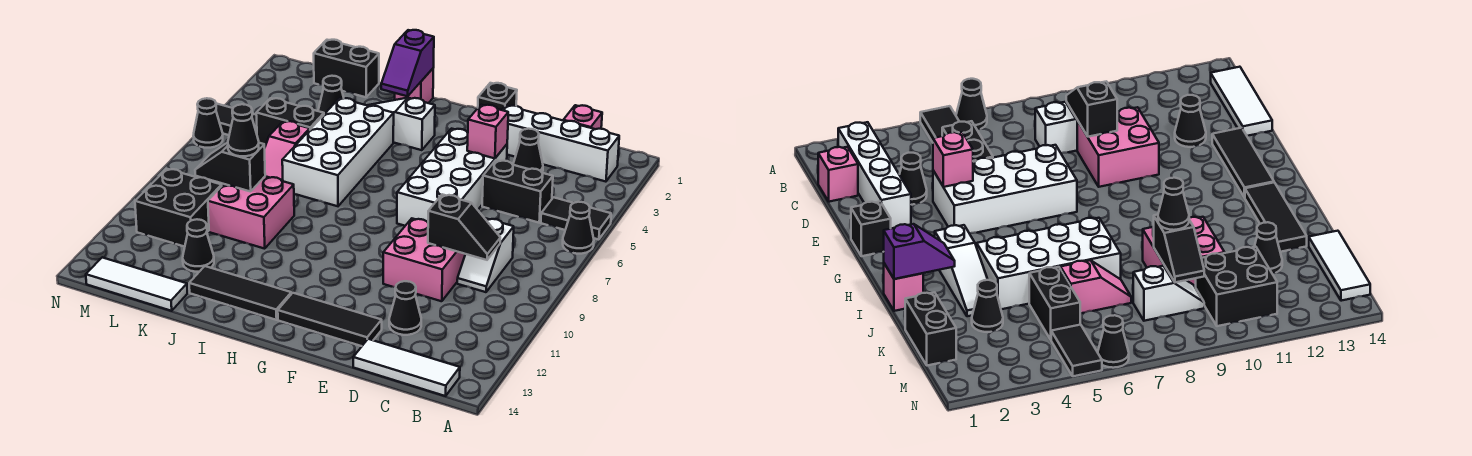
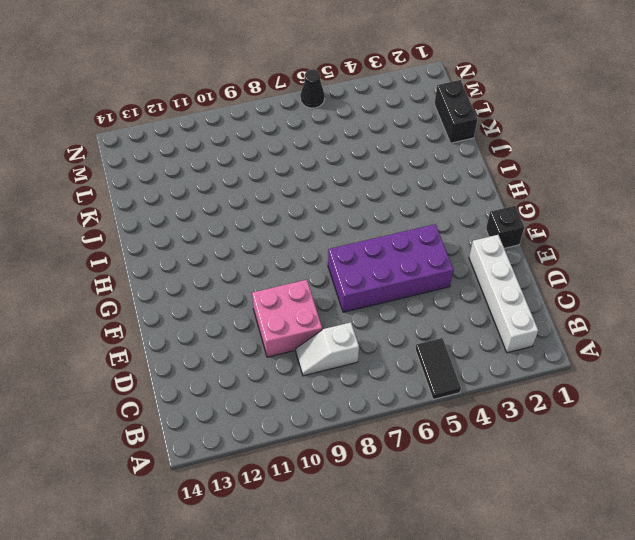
purple 2x4 brick [328,224,453,312] -> white 2x4 brick [397,129,507,226]
none -> black 1x1 cone [563,202,594,254]
none -> white 1x3 tile [353,339,460,396]
none -> pink 1x1 brick [563,105,602,129]
none -> black 1x2 brick [482,160,553,223]

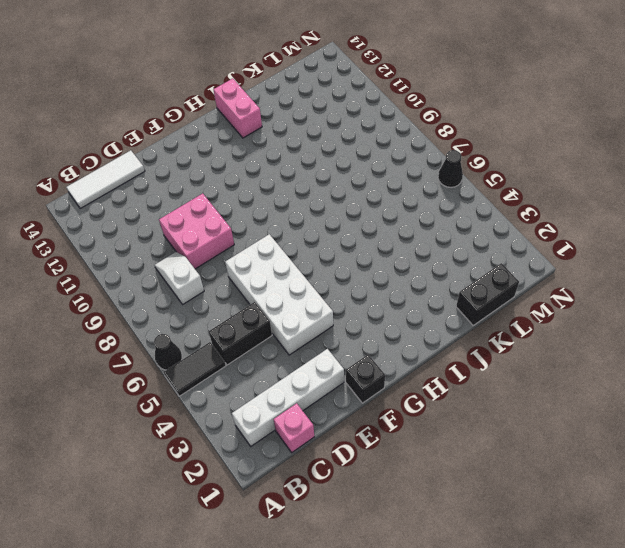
pink 1x2 brick [213,78,262,138] -> black 1x3 tile [189,266,291,320]
none -> black 1x1 cone [513,129,543,172]
none -> black 1x1 cone [389,281,421,335]
none -> black 1x3 tile [278,293,382,346]
none -> white 1x3 slope [367,98,435,150]

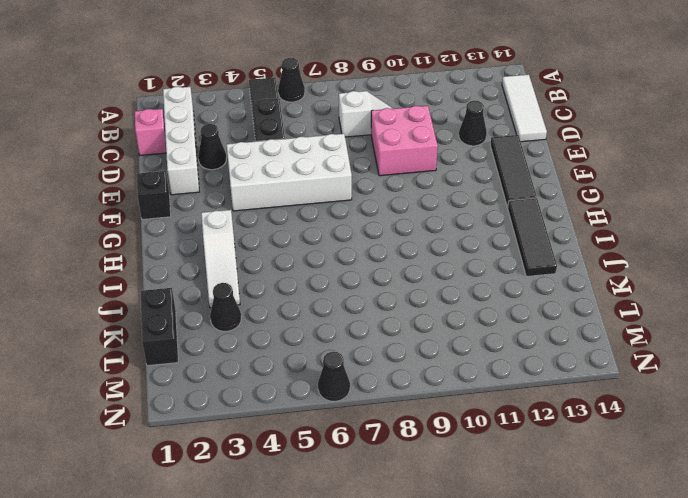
none -> pink 1x1 brick [395,69,433,103]
none -> white 2x4 brick [282,98,394,206]
none -> pink 2x2 brick [208,176,294,249]
none -> black 1x2 brick [256,98,324,145]

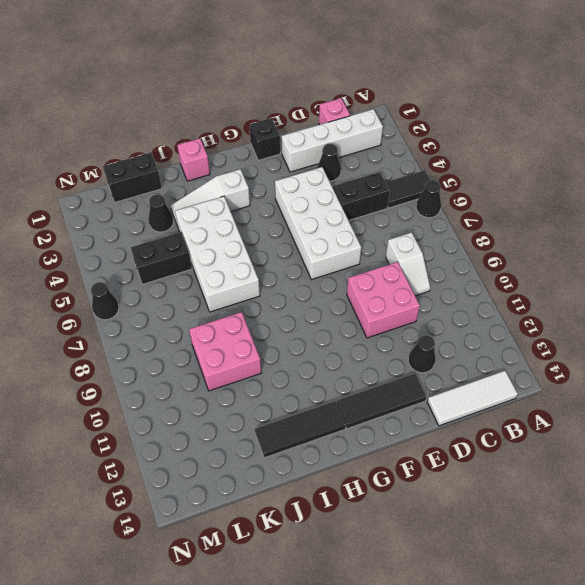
none -> pink 1x2 slope [265,121,310,181]
none -> black 1x1 cone [183,219,214,272]
none -> white 1x3 tile [86,257,187,311]
none -> white 1x2 slope [1133,266,1204,321]

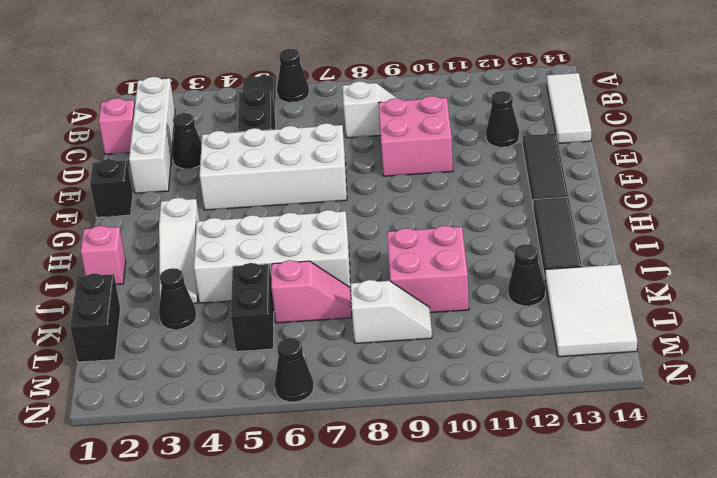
white 2x3 tile [545,264,637,357] -> white 1x3 tile [86,257,187,311]
none -> black 2x2 brick [135,169,222,247]
none -> black 1x2 tile [216,104,257,135]
none -> black 1x2 slope [428,194,500,260]
none -> pink 1x1 brick [467,105,508,158]

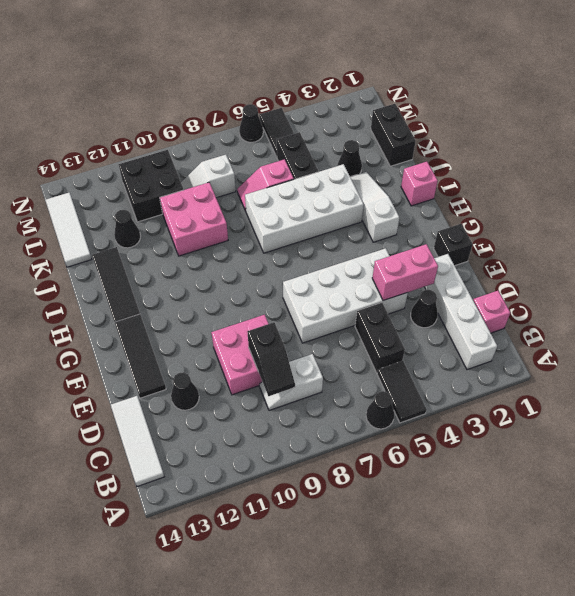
pink 1x2 brick [372,244,438,301] -> pink 1x1 brick [467,105,508,158]
none -> purple 1x2 slope [381,30,434,96]
none -> black 1x2 slope [195,143,265,192]
none -> black 1x1 cone [228,104,259,156]

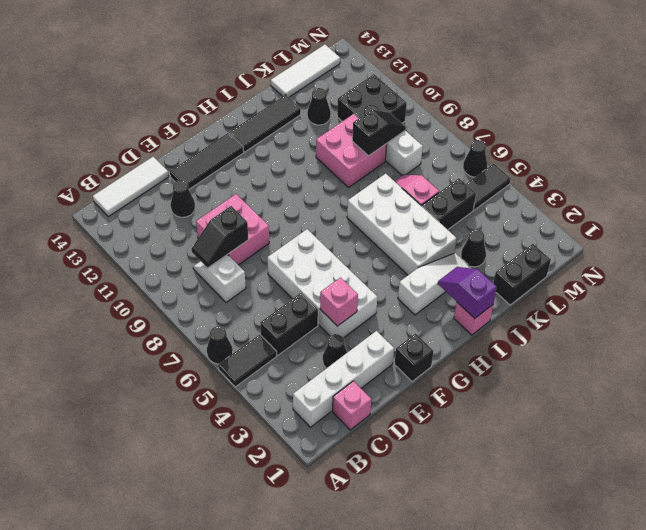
none -> black 1x1 cone [228,104,259,156]

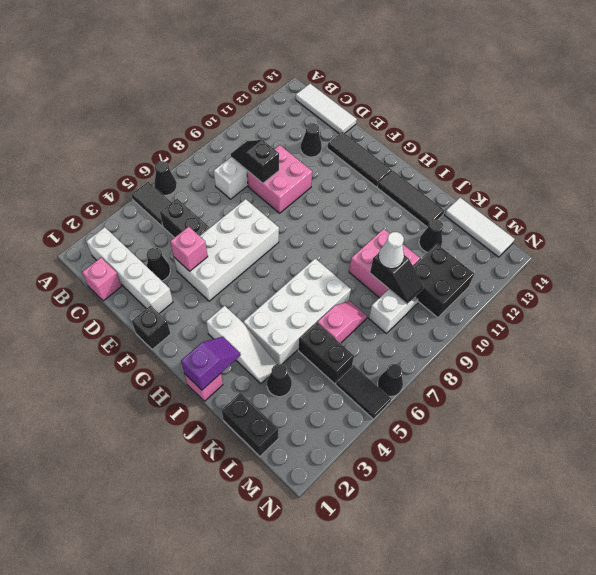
white 1x1 cone [378,232,404,269] -> black 1x1 cone [228,104,259,156]

